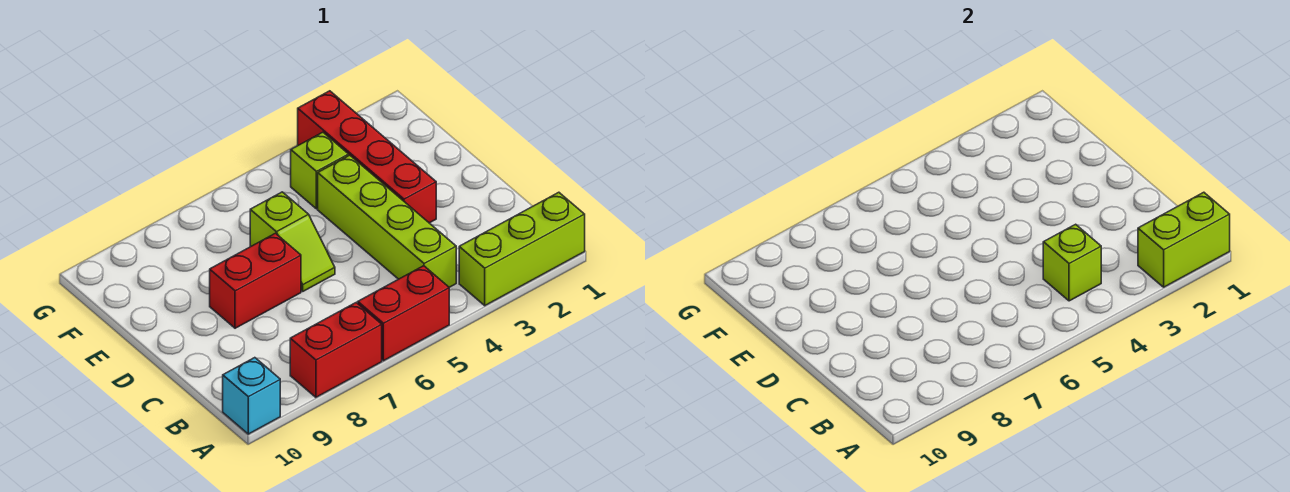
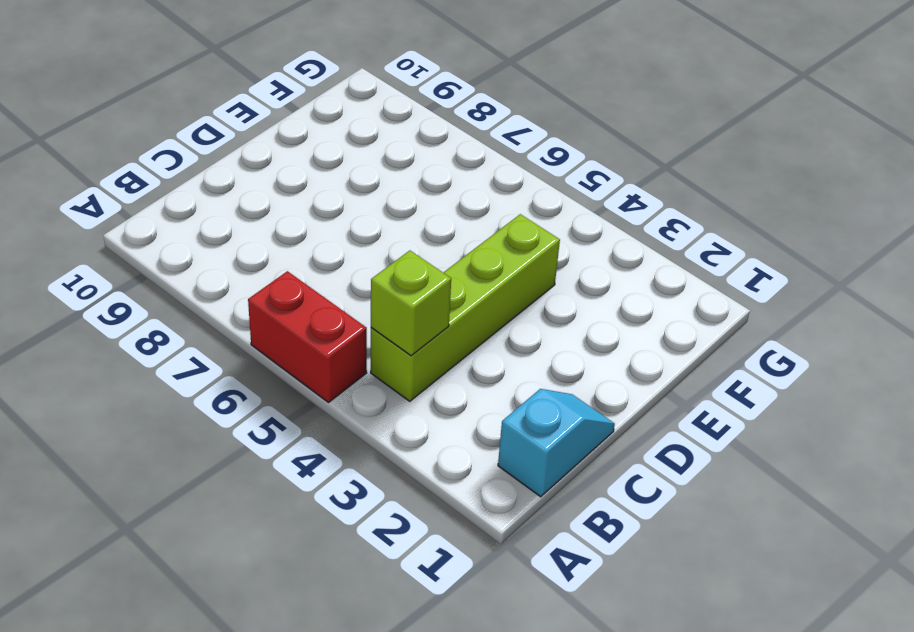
cyan 1x2 slope [498,389,615,497] -> none
none -> lime 1x3 brick [459,192,585,306]
none -> red 1x2 brick [290,303,382,397]

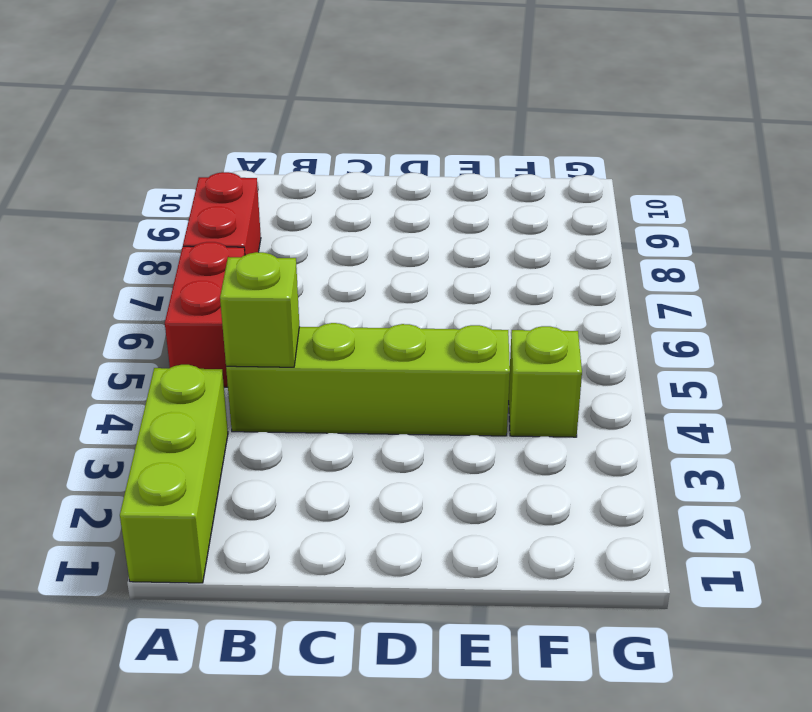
none -> cyan 1x1 brick [223,358,280,434]
none -> red 1x4 brick [298,91,436,223]

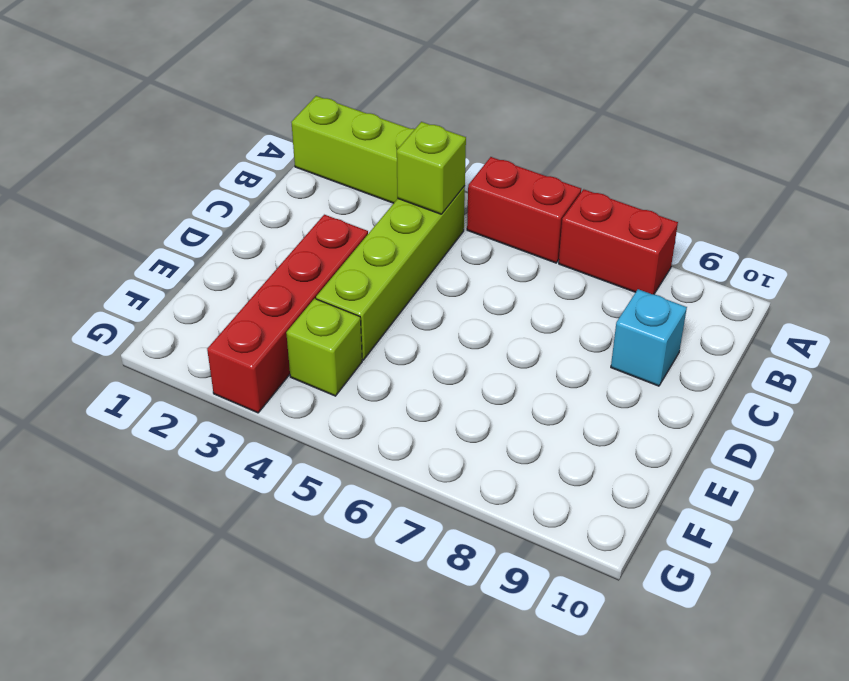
cyan 1x1 brick [611,289,687,386] -> cyan 1x1 brick moved to [223,358,280,434]
none -> lime 1x2 slope [250,192,335,291]
none -> red 1x2 brick [210,233,301,328]

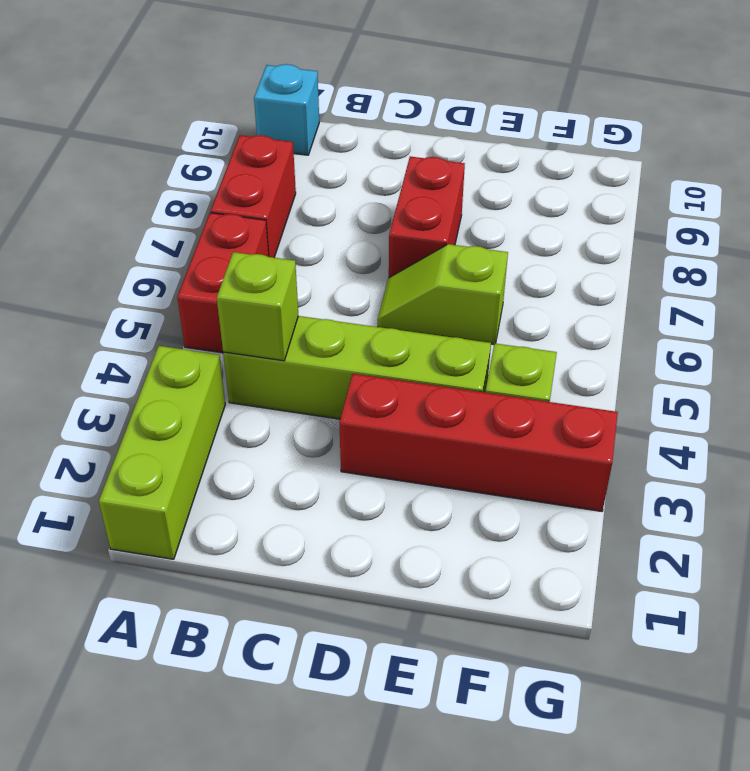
none -> lime 1x2 brick [1138,192,1230,287]

